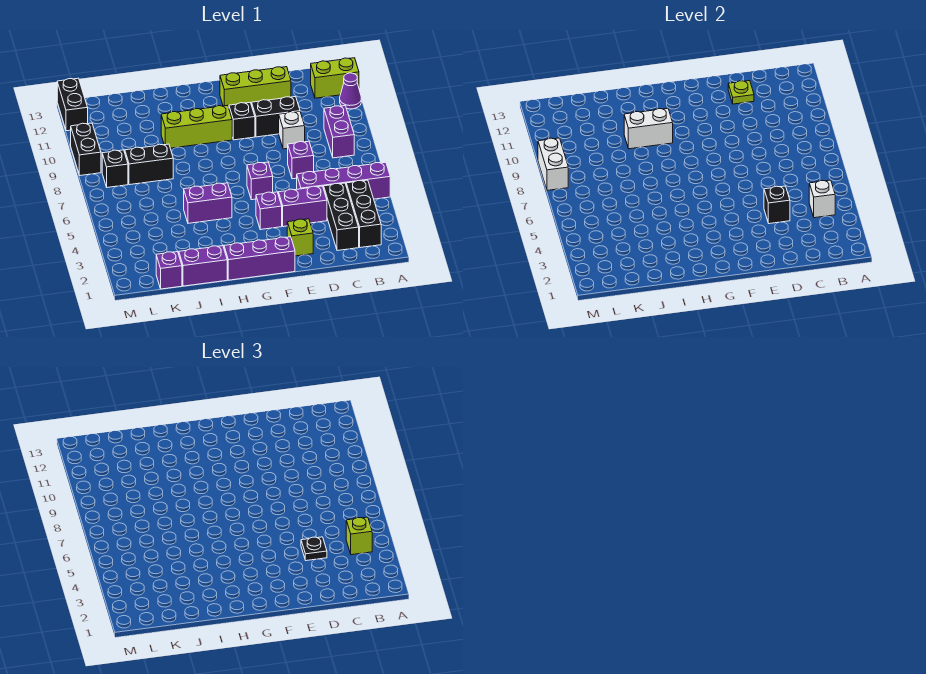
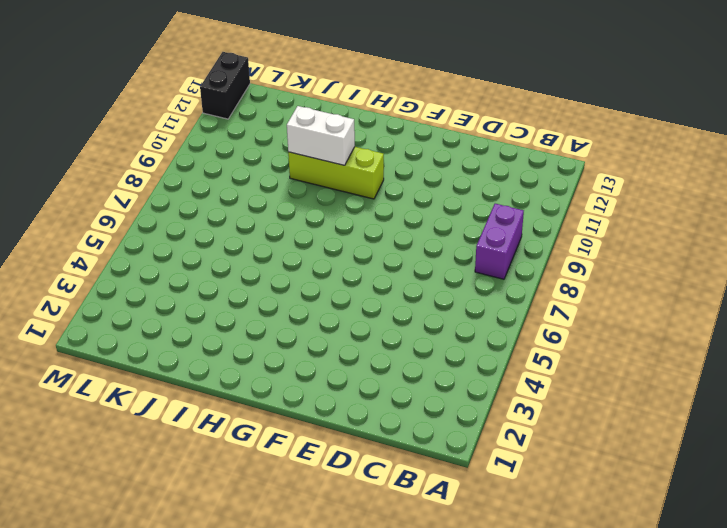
none -> purple 1x4 brick [297,162,390,199]
none -> purple 1x1 cone [340,73,361,109]
none -> lime 1x2 brick [311,58,359,98]
none -> black 1x3 brick [346,180,381,248]

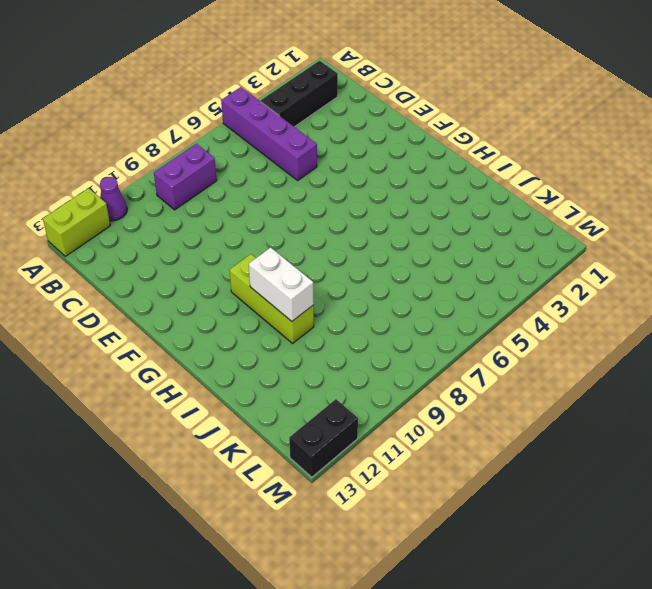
lime 1x2 brick [43,188,110,256] -> lime 1x2 brick turned to [311,58,359,98]
none -> black 1x3 brick [324,183,359,251]
none -> purple 1x2 brick [279,186,327,227]
none -> purple 1x1 brick [288,141,314,179]
none -> white 1x1 brick [279,112,305,149]

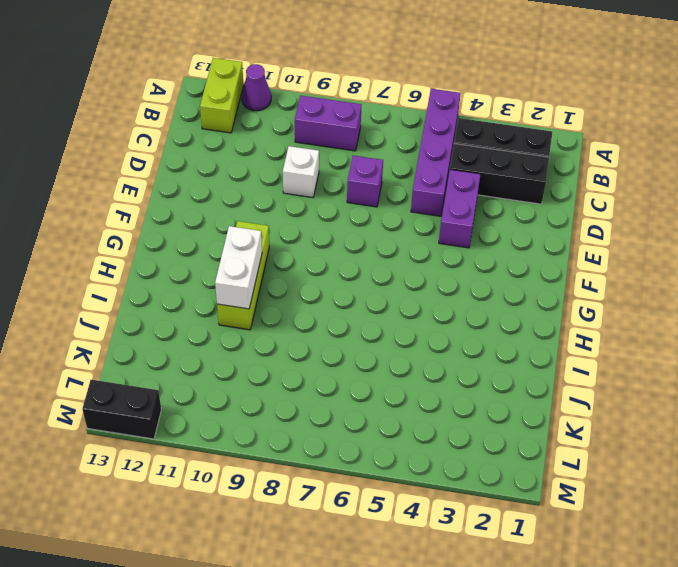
none -> black 1x2 brick [252,97,300,137]
none -> lime 1x3 brick [220,67,291,107]
none -> lime 1x1 brick [287,219,313,256]
none -> purple 1x3 brick [224,237,295,280]

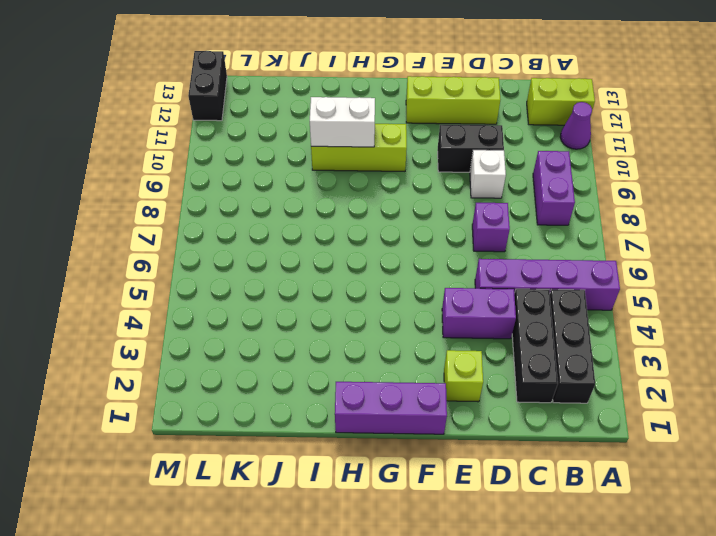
none -> purple 1x1 brick [256,192,282,230]
none -> purple 1x1 brick [247,162,273,200]
none -> black 1x1 brick [229,103,255,140]
none -> purple 1x2 brick [184,183,232,223]

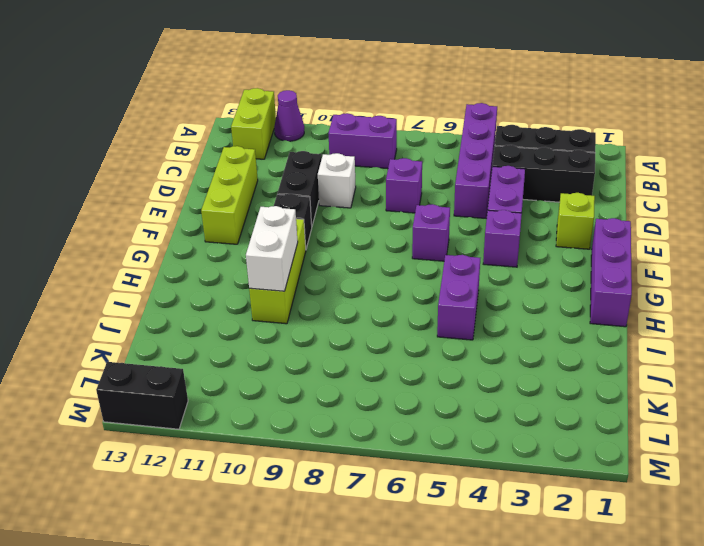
none -> purple 1x2 brick [179,246,227,286]
none -> black 1x2 brick [125,144,173,185]
none -> purple 1x1 brick [156,252,182,289]
none -> black 1x1 brick [102,150,128,187]

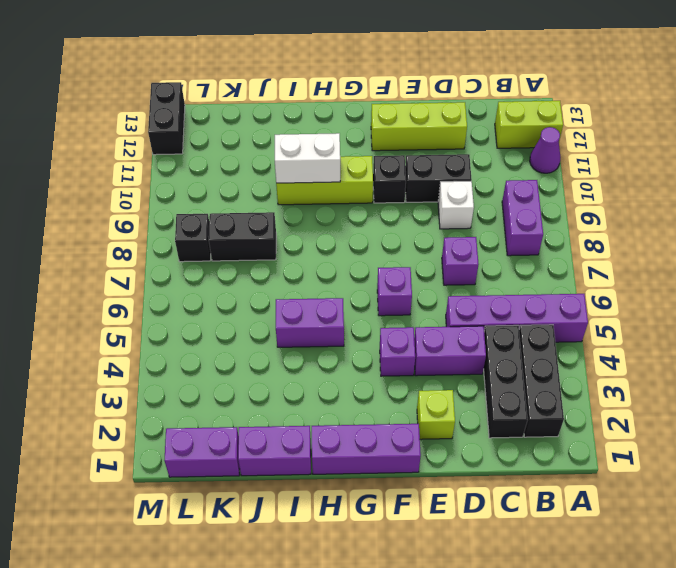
purple 1x2 brick [164,427,240,477] -> purple 1x1 brick [156,252,182,289]
none -> black 1x2 brick [71,123,101,175]
none -> white 1x1 brick [809,180,835,218]
none -> black 1x1 brick [764,186,790,224]
none -> lime 1x1 plate [728,81,754,104]

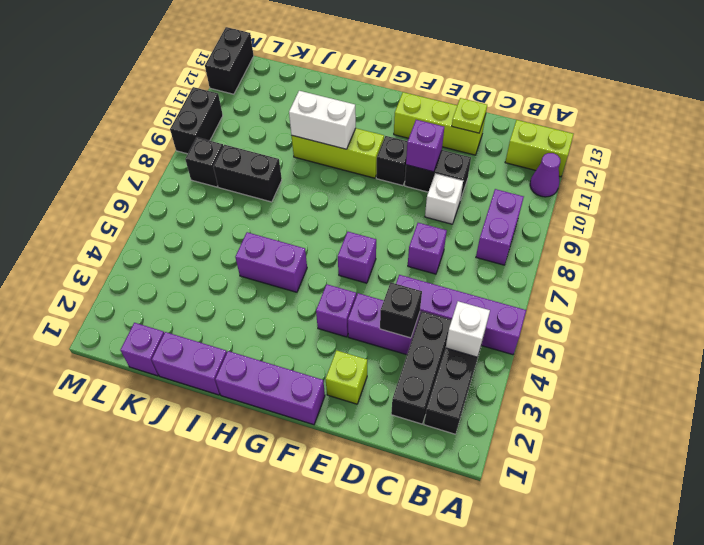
purple 1x1 brick [406,120,444,172] -> none
none -> white 1x2 brick [538,138,568,190]
none -> lime 1x1 brick [346,517,372,555]
none -> black 1x1 plate [301,537,327,561]

